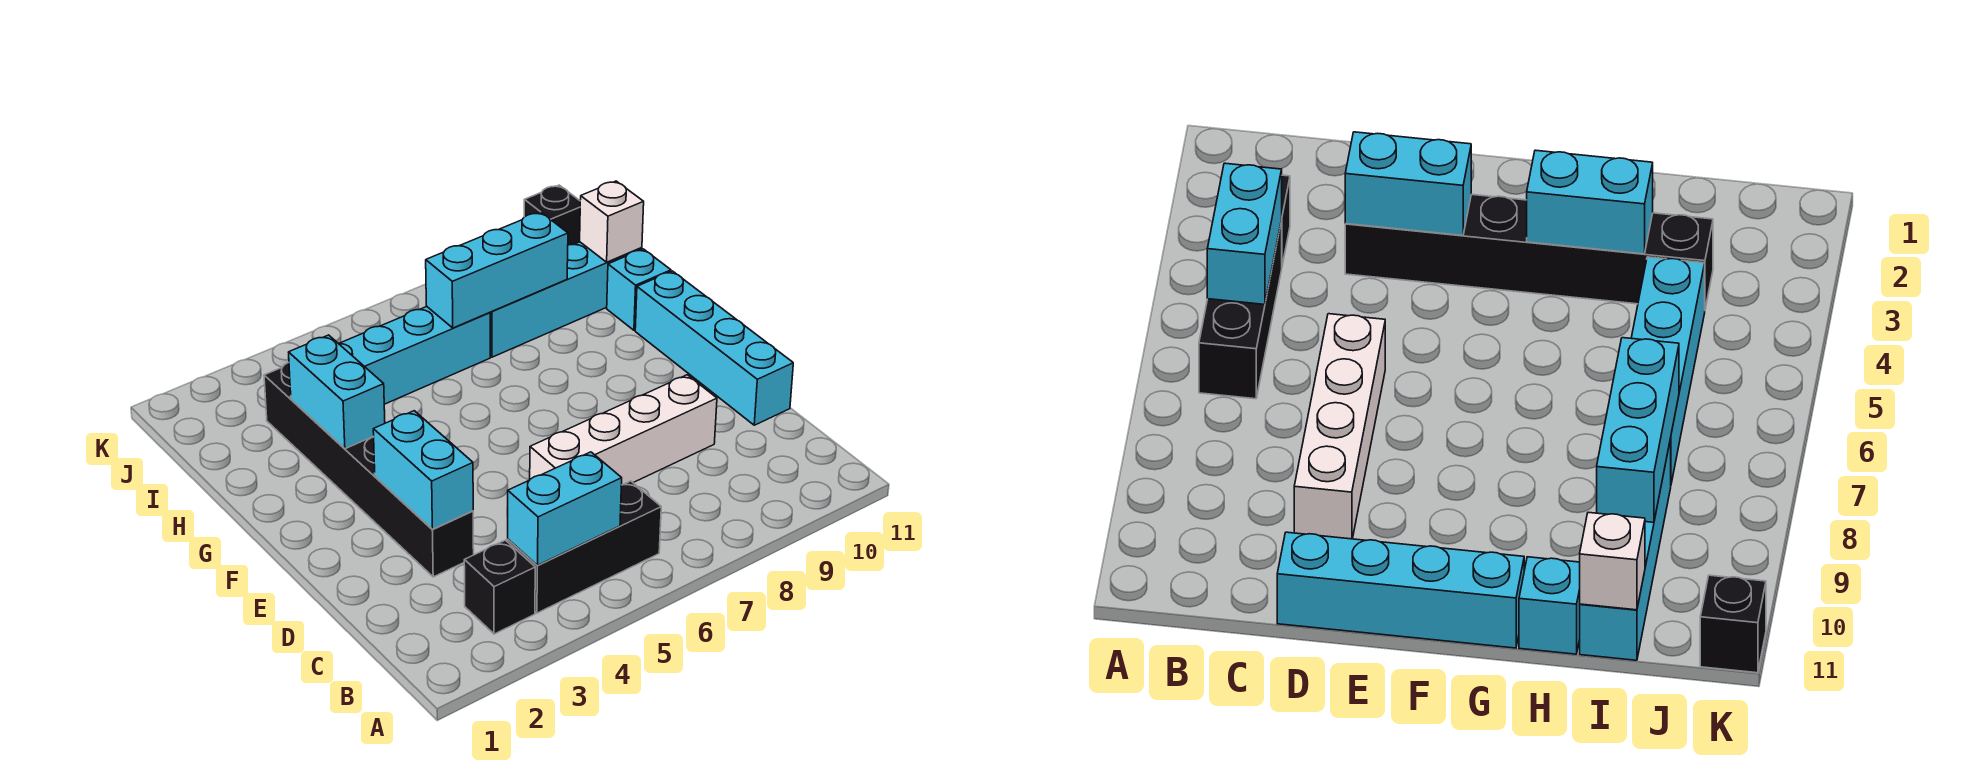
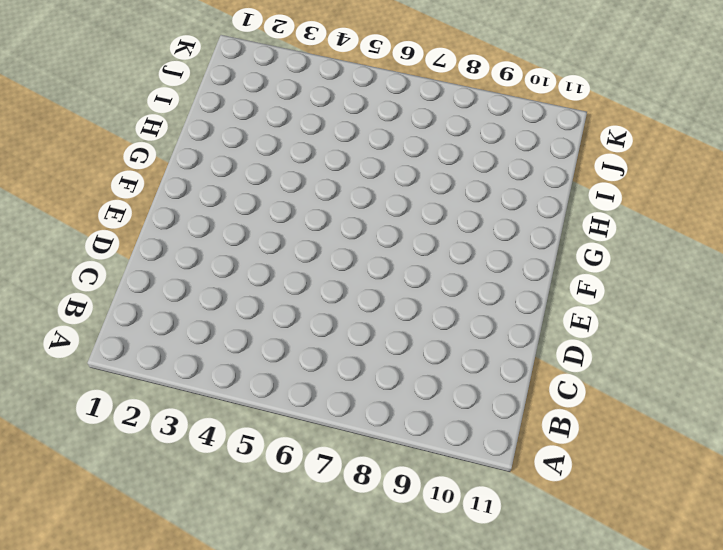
none -> black 1x1 brick [464,540,535,634]
none -> black 1x3 brick [508,481,661,613]
none -> black 1x6 brick [264,363,474,577]

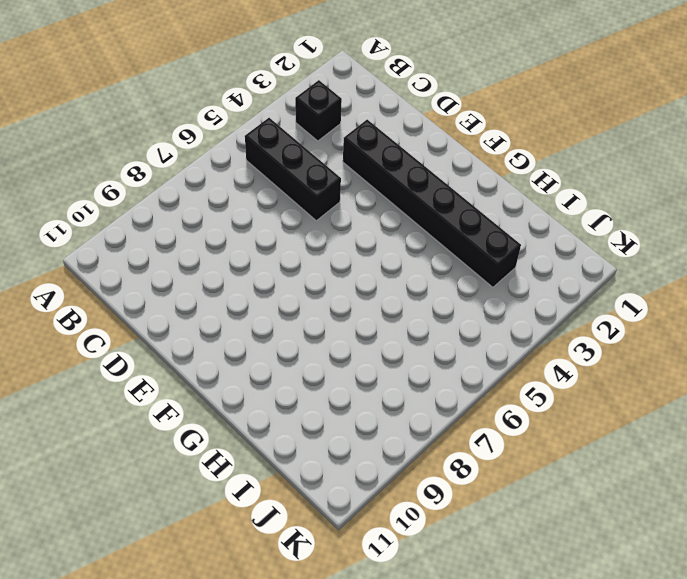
black 1x3 brick [245,118,341,221] -> black 1x3 brick turned to [508,481,661,613]
none -> white 1x4 brick [530,375,717,485]
none -> cyan 1x4 brick [635,271,793,425]
none -> cyan 1x1 brick [607,249,671,330]

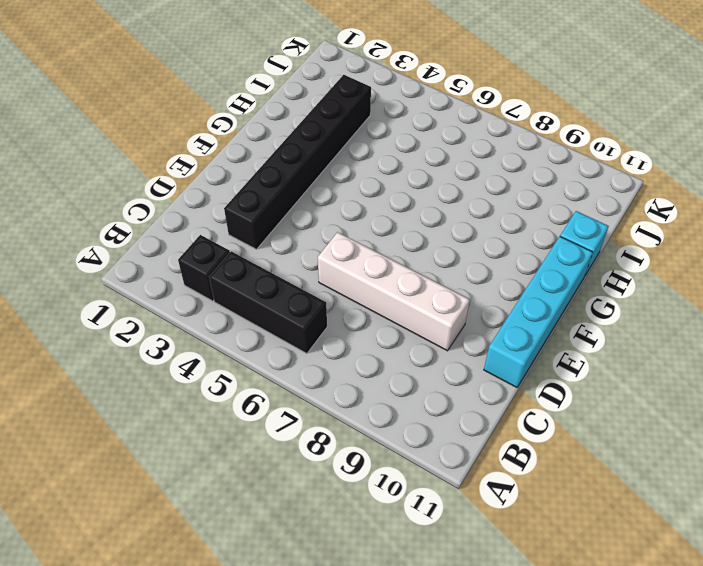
none -> cyan 1x4 brick [339,307,490,404]
none -> cyan 1x4 brick [490,242,642,357]
none -> black 1x1 brick [524,185,580,245]

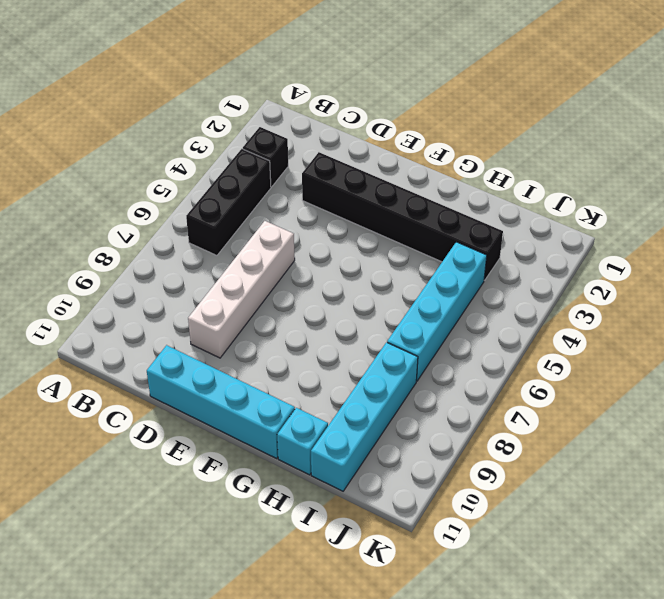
none -> black 1x1 brick [524,185,580,245]
none -> cyan 1x2 brick [508,452,622,565]
none -> cyan 1x2 brick [373,411,473,529]

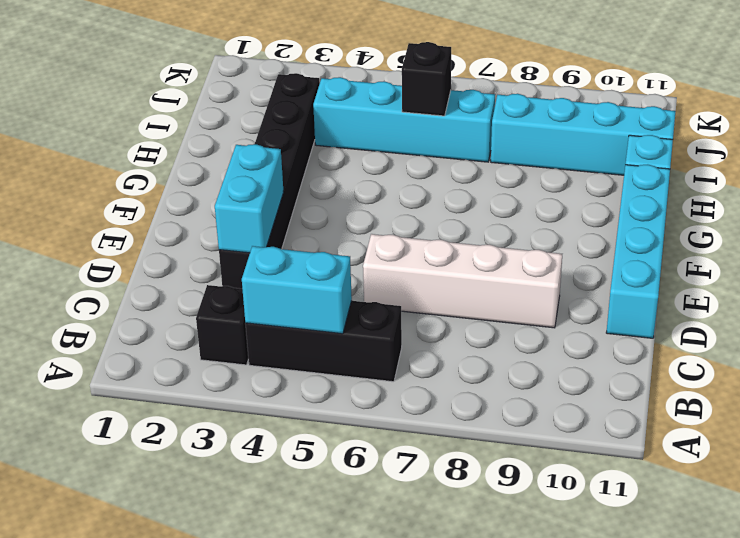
black 1x1 brick [402,42,451,116] -> black 1x1 brick moved to [524,185,580,245]
none -> cyan 1x2 brick [289,335,385,449]
none -> cyan 1x3 brick [426,212,568,328]
none -> white 1x1 brick [580,181,644,262]

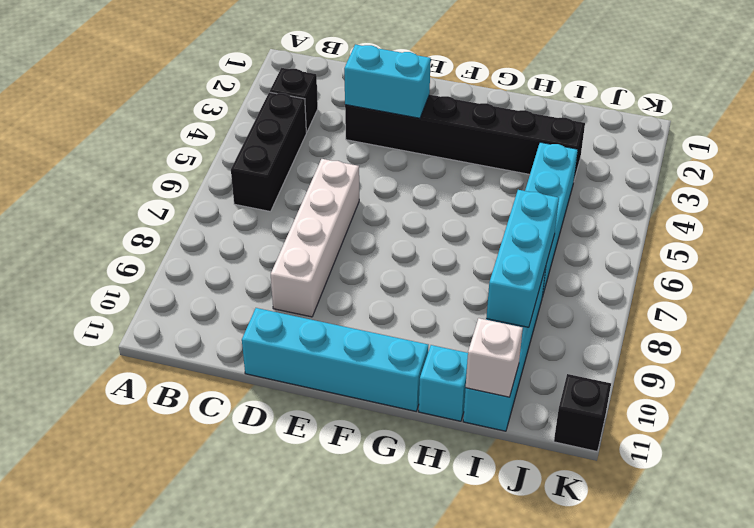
none -> cyan 1x2 brick [508,452,622,565]
none -> cyan 1x2 brick [289,335,385,449]

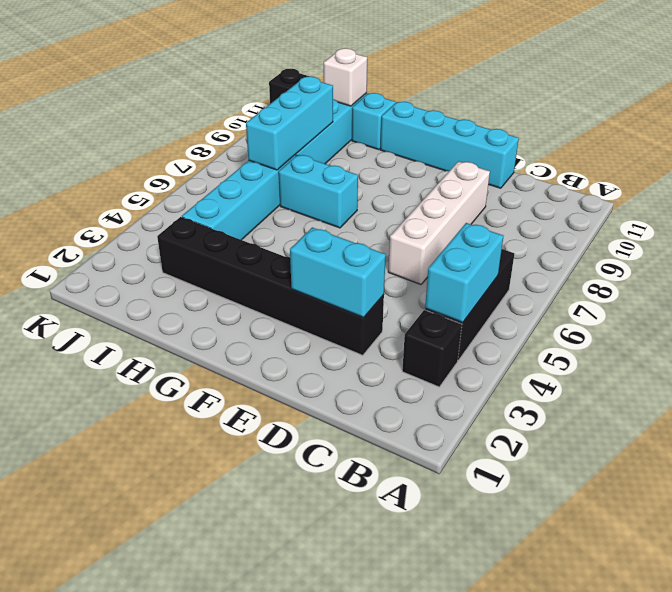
cyan 1x2 brick [279,155,358,228] -> cyan 1x2 brick moved to [289,335,385,449]

